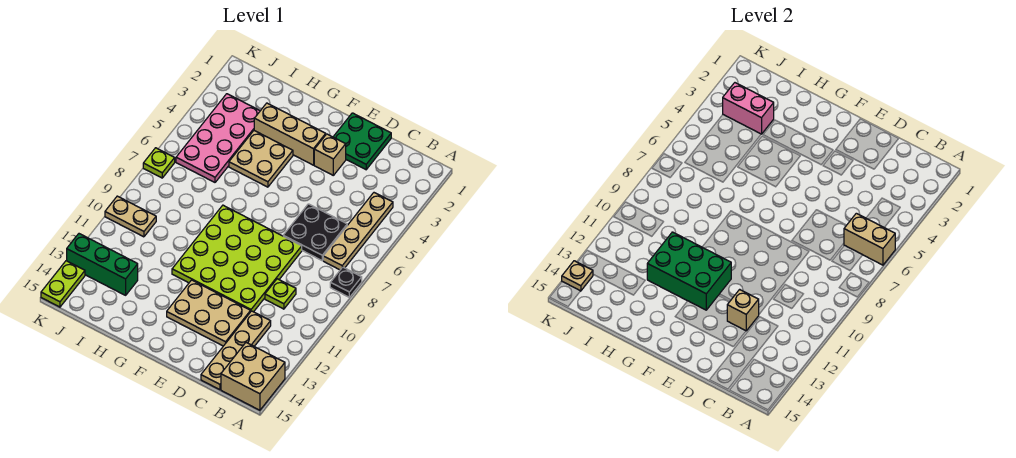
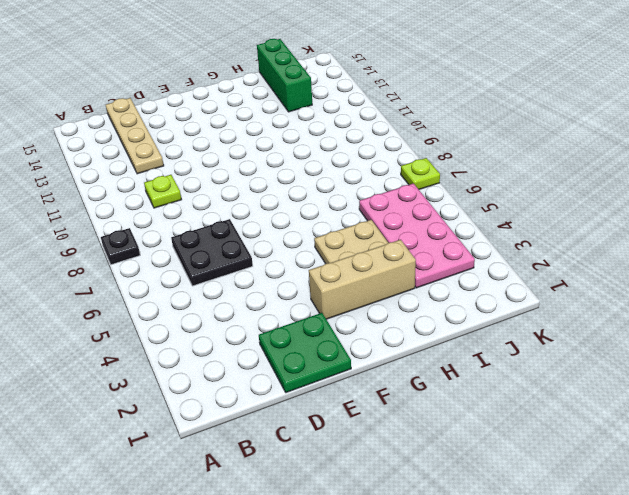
green 1x3 brick [257,39,312,112] -> green 1x3 brick turned to [67,234,138,295]
none -> tan 2x2 brick [221,343,285,410]
none -> tan 1x4 plate [323,193,393,270]
none -> lime 4x4 plate [172,205,302,312]

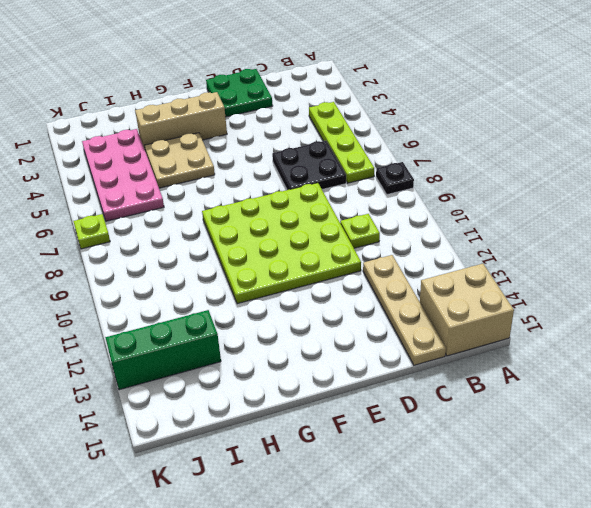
lime 1x4 plate [309,102,374,183] -> tan 1x4 plate [323,193,393,270]
none -> tan 2x3 plate [167,280,251,346]
none -> tan 1x1 brick [314,134,346,175]
none -> tan 1x2 plate [105,196,156,237]

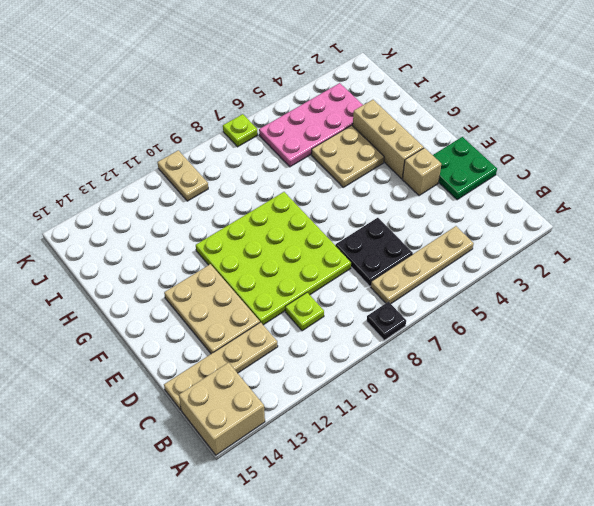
none -> green 1x3 brick [67,234,138,295]
none -> lime 1x2 plate [41,261,85,307]
none -> tan 1x2 brick [844,213,895,265]

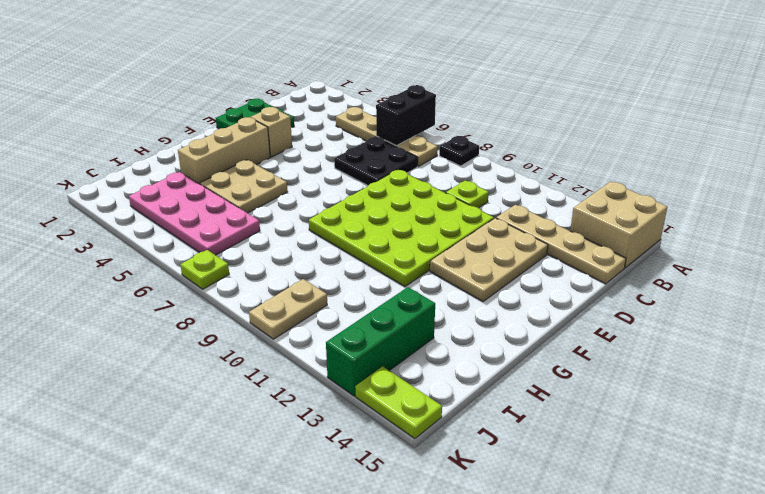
black 1x2 brick [376,85,436,146] -> tan 1x2 brick [844,213,895,265]
none -> tan 1x1 brick [727,289,759,331]
none -> green 2x3 brick [647,232,731,310]
none -> pink 1x2 brick [723,83,774,134]

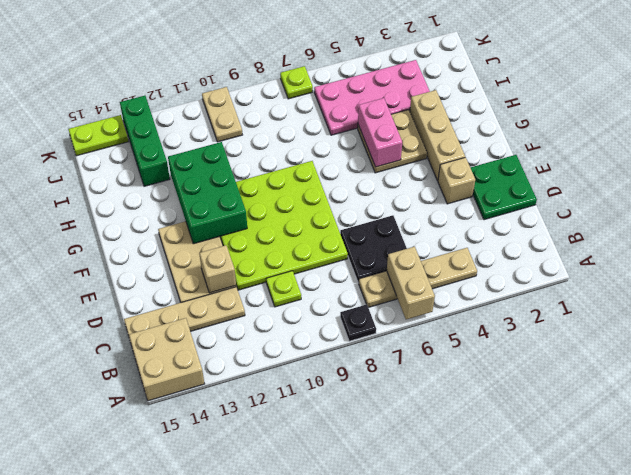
pink 1x2 brick [358,98,402,167] -> pink 1x2 brick moved to [723,83,774,134]
none -> tan 1x1 plate [562,261,593,291]

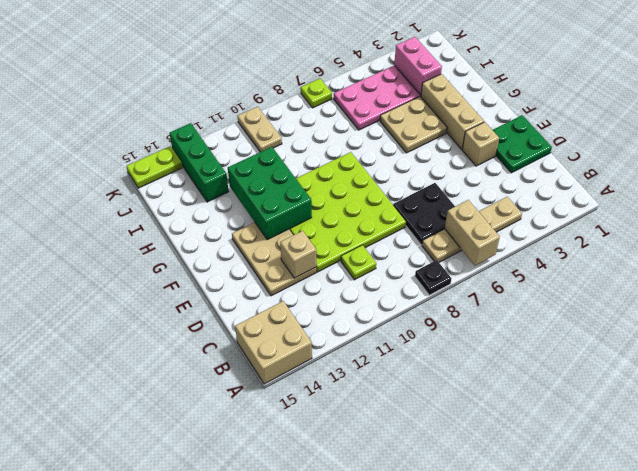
none -> tan 1x4 plate [201,311,271,390]
none -> tan 1x1 plate [562,261,593,291]

